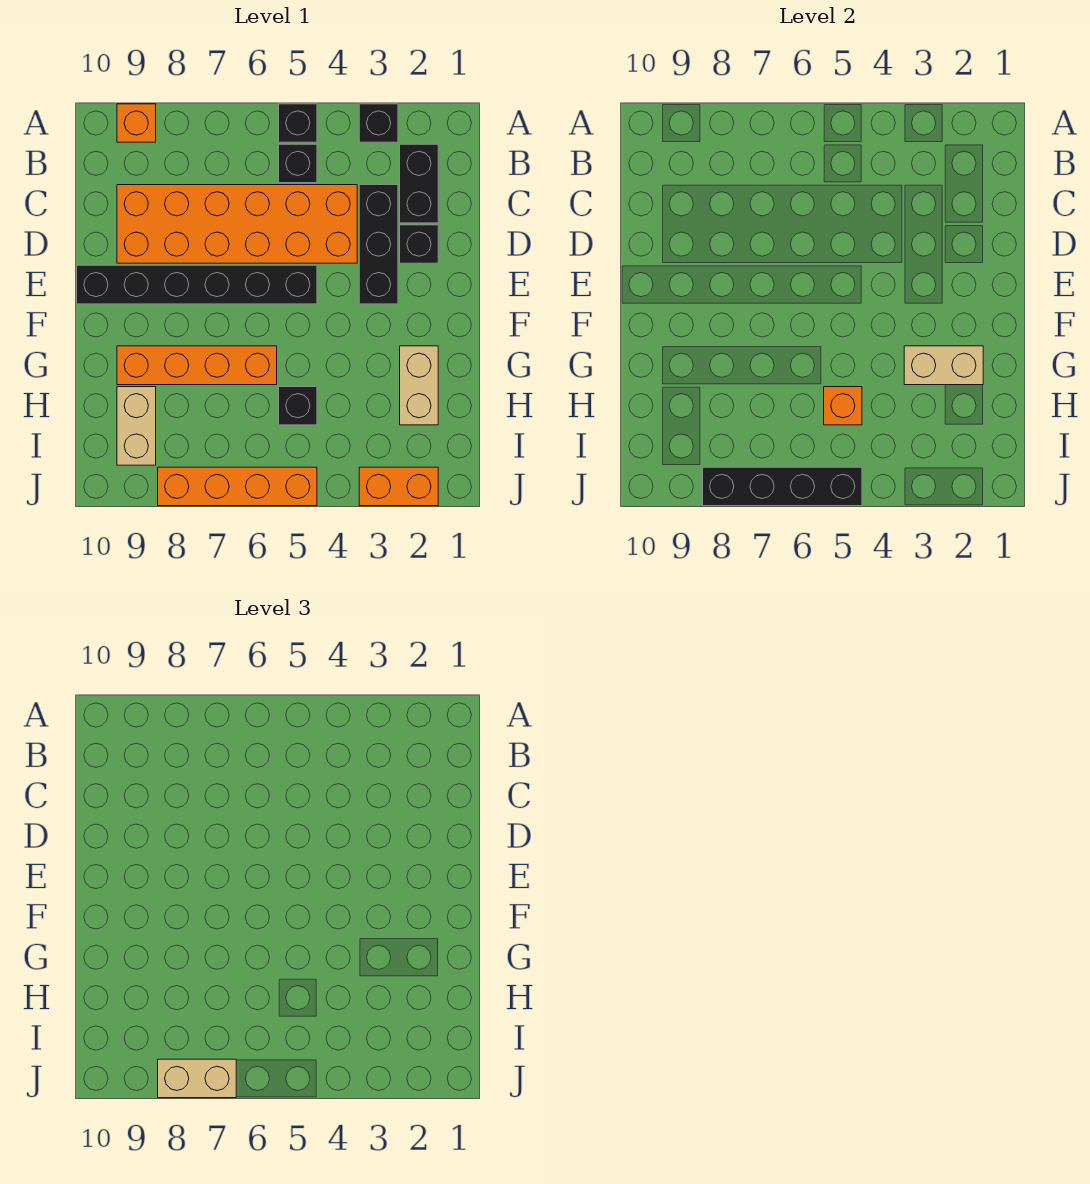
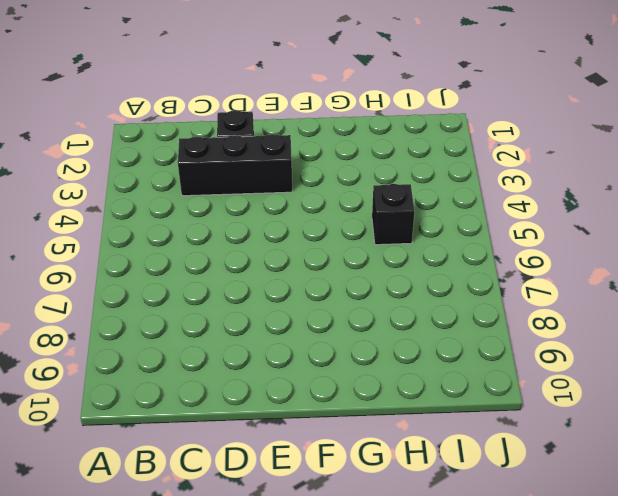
none -> black 1x1 brick [359,104,398,142]
none -> black 1x1 brick [279,104,317,142]
none -> orange 1x1 brick [117,104,156,142]

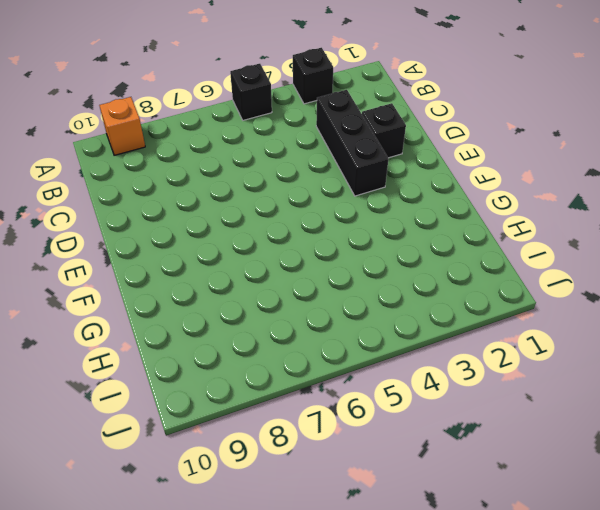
none -> black 1x2 brick [400,144,438,223]
none -> black 1x1 brick [279,144,317,183]
none -> orange 2x6 brick [117,185,357,263]

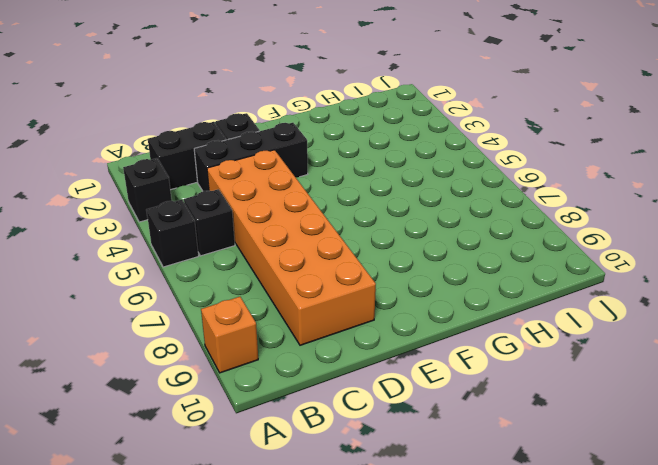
none -> black 1x6 brick [77,265,317,304]
none -> tan 1x2 brick [400,346,438,425]
none -> orange 1x4 brick [117,346,277,385]

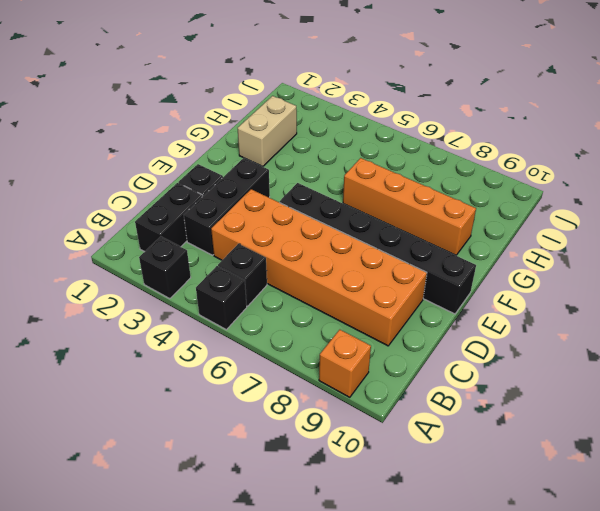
none -> black 1x1 brick [279,387,317,425]
none -> tan 1x2 brick [117,387,156,465]
none -> orange 1x2 brick [359,467,438,506]

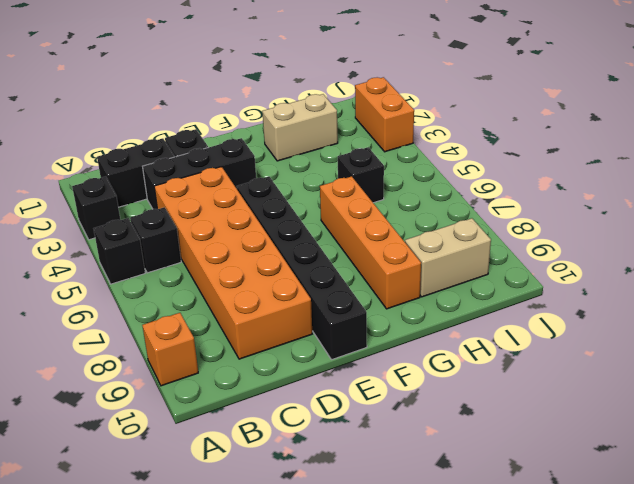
none -> orange 1x4 brick [158,467,317,506]
none -> tan 1x2 brick [904,346,983,385]
none -> orange 1x1 brick [824,387,862,425]

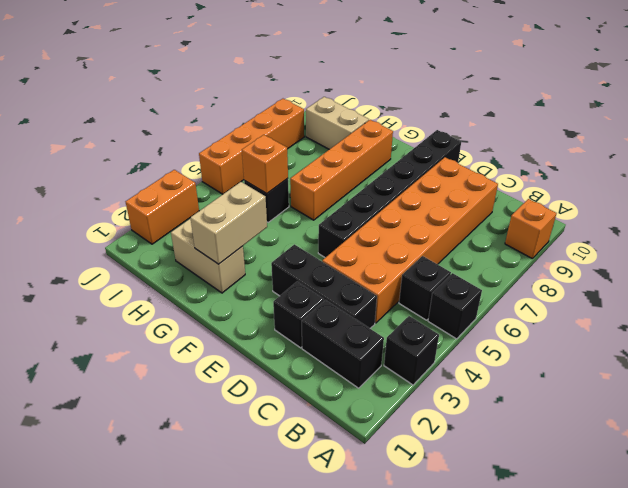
none -> black 1x4 brick [703,467,862,506]
none -> tan 1x2 brick [158,1059,236,1098]

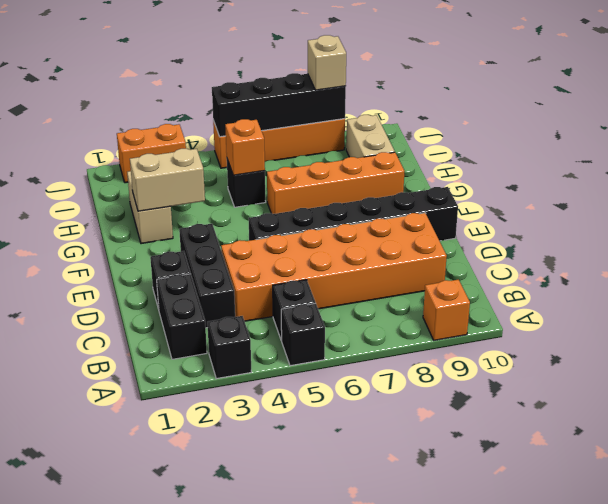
tan 1x1 brick [308,35,346,90] -> tan 1x2 brick [158,1059,236,1098]

